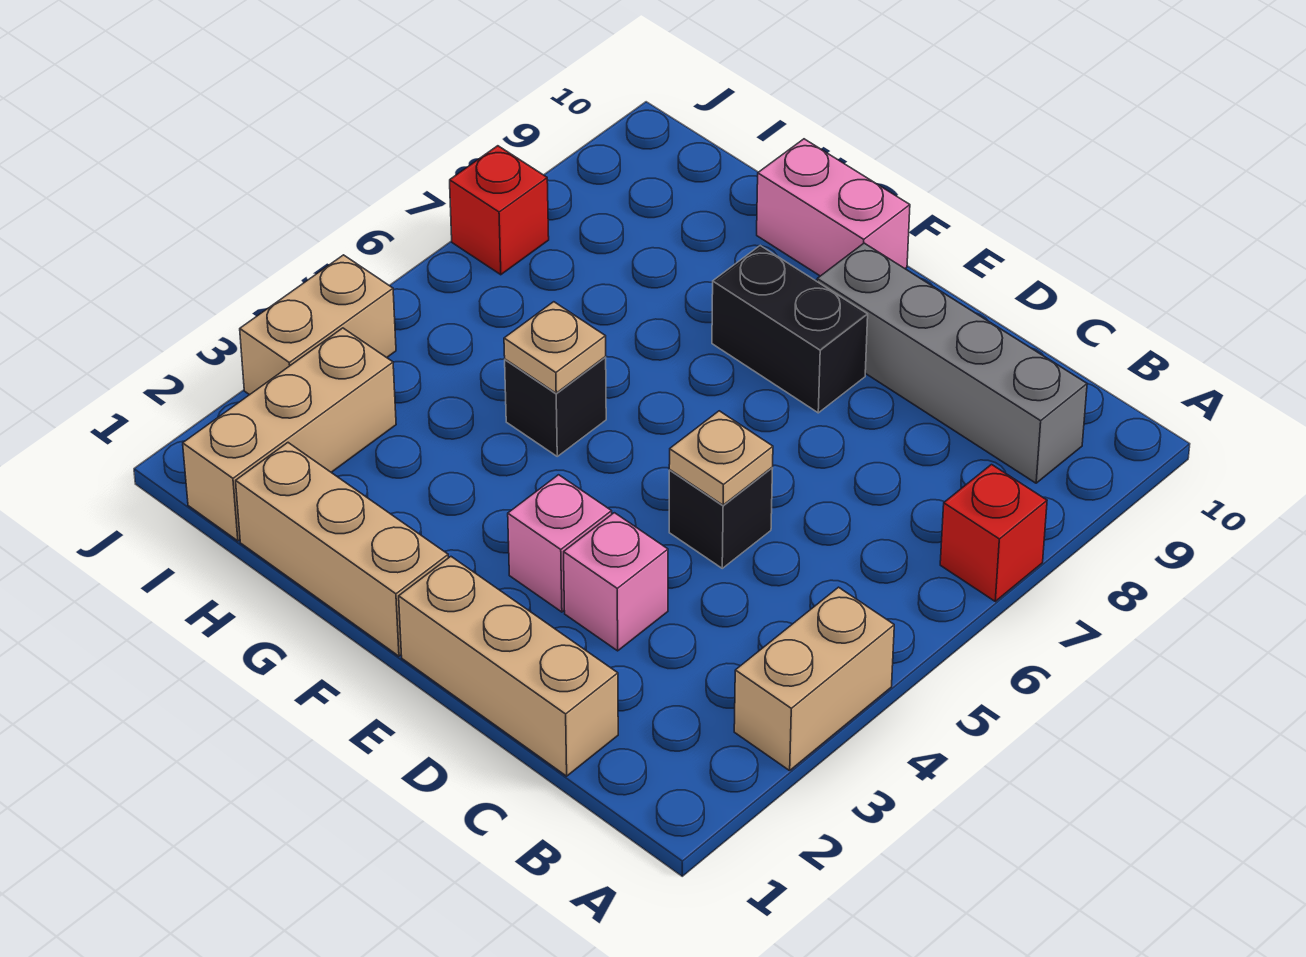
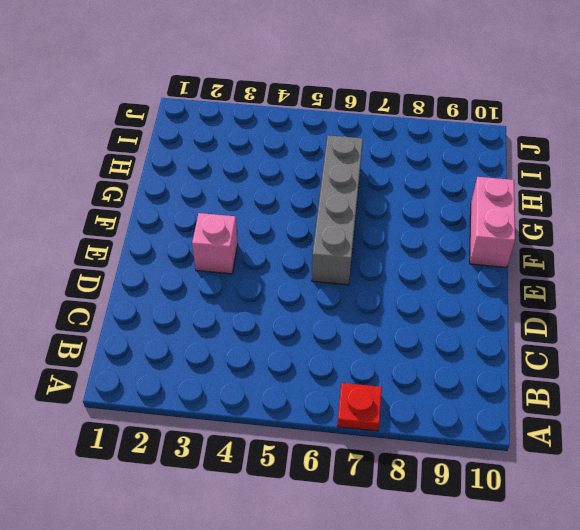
red 1x1 plate [337,383,382,431] -> red 1x1 brick [940,465,1047,601]
grey 1x4 brick [312,135,363,285] -> grey 1x4 brick moved to [817,243,1087,483]
none -> tan 1x2 brick [734,587,894,771]
none -> tan 1x3 brick [399,557,618,776]
none -> pink 1x1 brick [564,513,668,651]

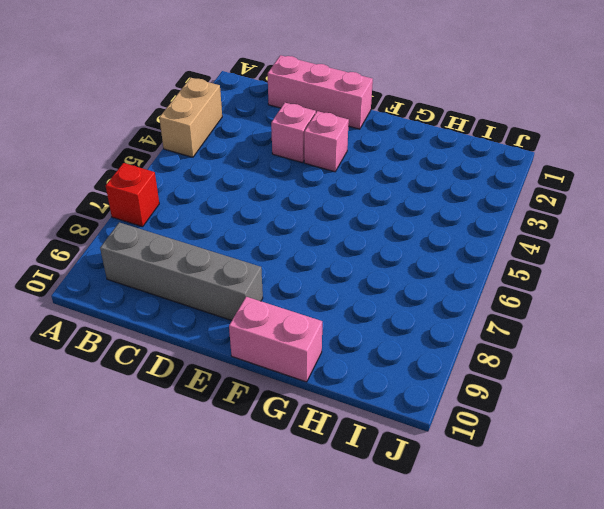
pink 1x3 brick [268,55,373,129] -> tan 1x3 brick [399,557,618,776]
none -> black 1x1 brick [669,468,773,568]
none -> black 1x2 brick [712,246,868,413]
none -> tan 1x3 brick [236,443,448,656]

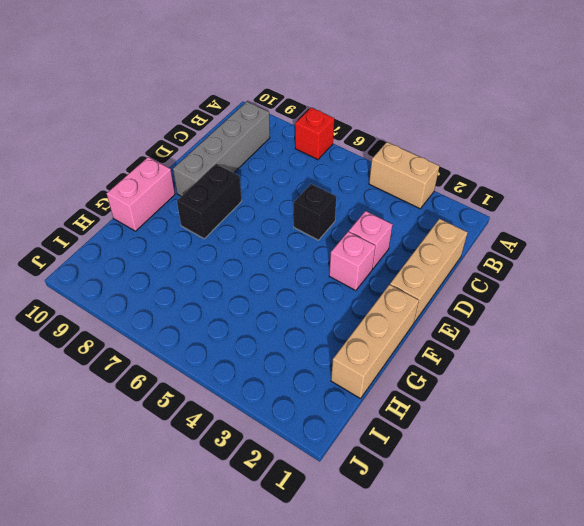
none -> black 1x1 brick [505,357,606,456]
none -> tan 1x3 brick [183,328,396,541]
none -> tan 1x2 brick [240,255,396,395]

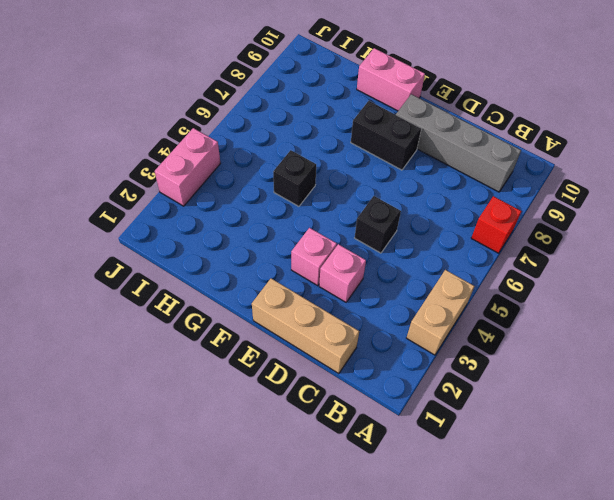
pink 1x2 brick [155,128,220,206] -> tan 1x2 brick [240,255,396,395]
none -> tan 1x3 brick [236,443,448,656]
none -> tan 1x3 brick [183,328,396,541]
none -> red 1x1 brick [450,146,549,275]

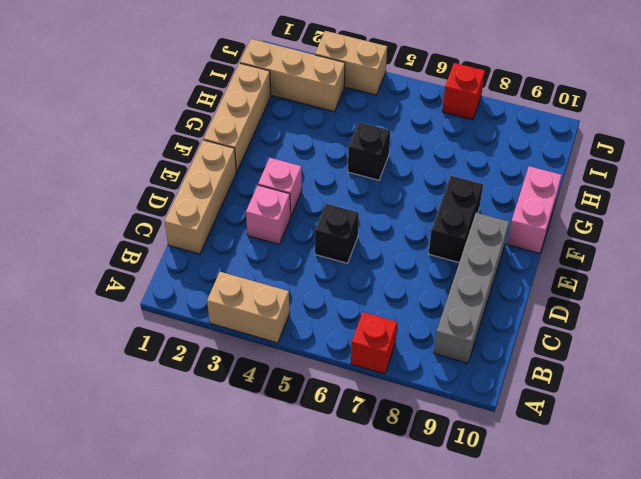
none -> tan 1x1 plate [669,411,773,505]
none -> tan 1x1 plate [504,302,606,393]

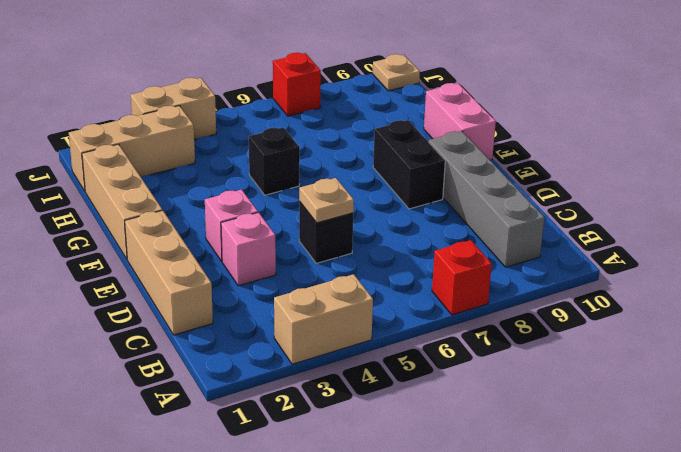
tan 1x1 plate [373,54,420,91] -> tan 1x1 plate moved to [504,302,606,393]

